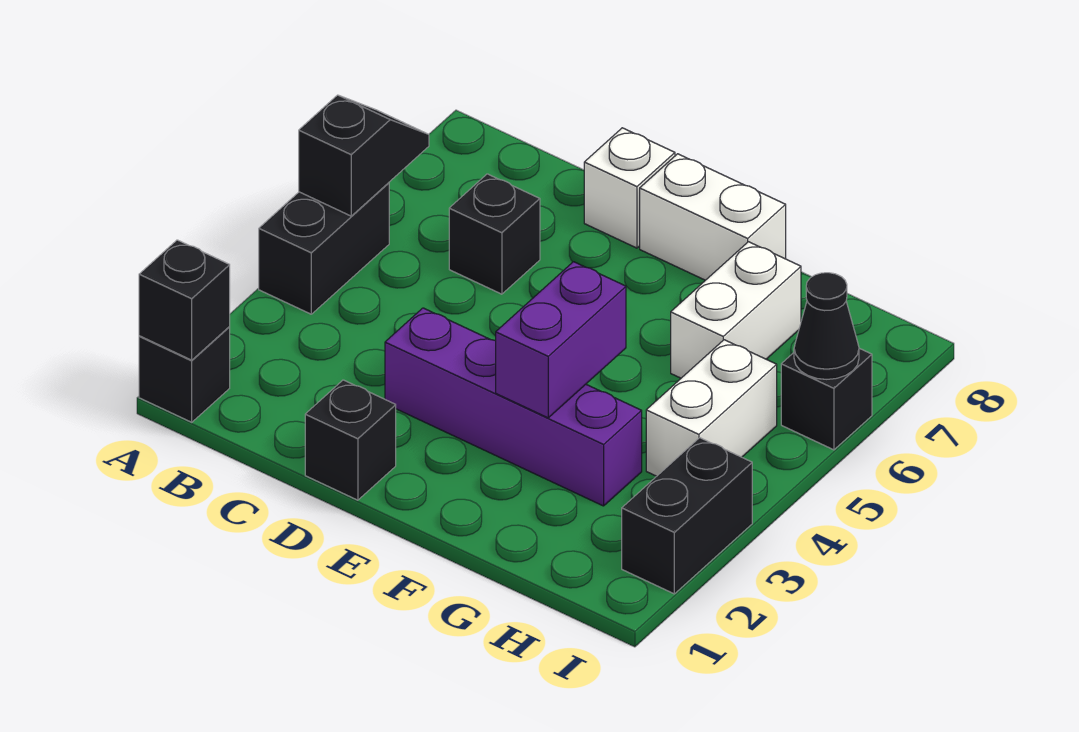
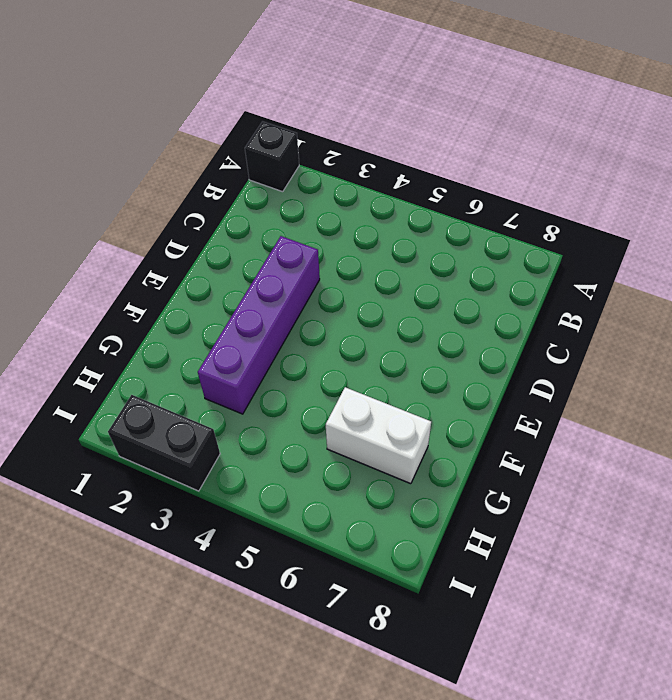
none -> black 1x2 brick [259,183,389,314]
none -> black 1x1 brick [449,174,540,294]
none -> black 1x1 brick [305,380,396,500]

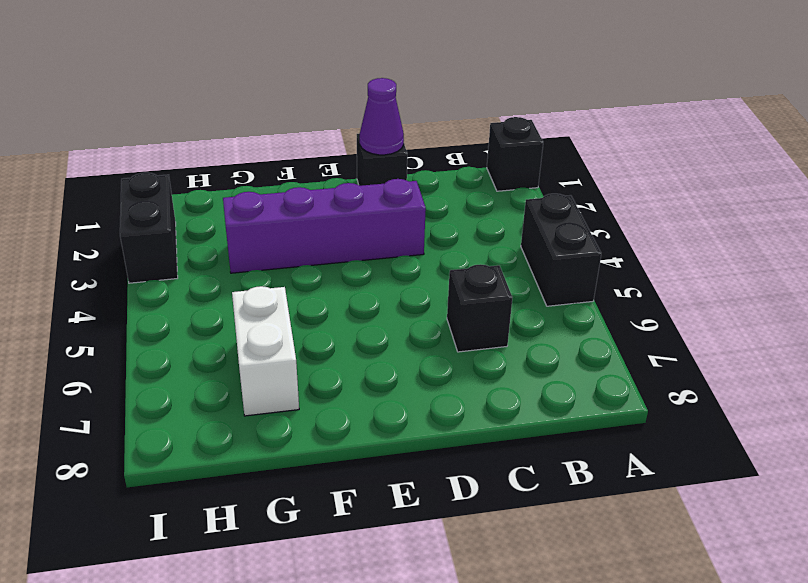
purple 1x1 cone [360,78,404,155] -> none
none -> white 1x1 brick [584,128,675,248]
none -> white 1x2 brick [640,154,786,280]
none -> white 1x2 brick [646,340,777,476]

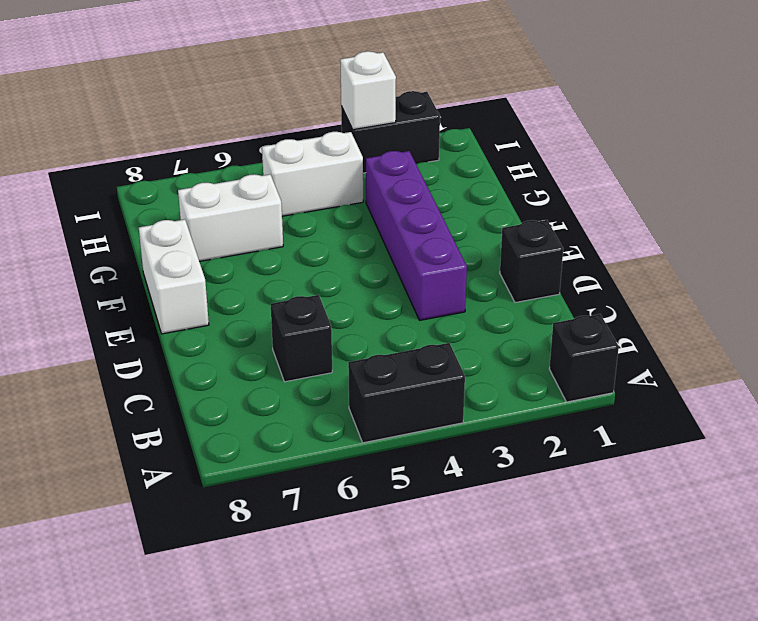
white 1x1 brick [340,51,396,130] -> white 1x1 brick moved to [584,128,675,248]
none -> black 1x1 brick [781,348,872,450]
none -> black 1x1 brick [139,240,230,360]
none -> black 1x2 slope [299,95,429,216]

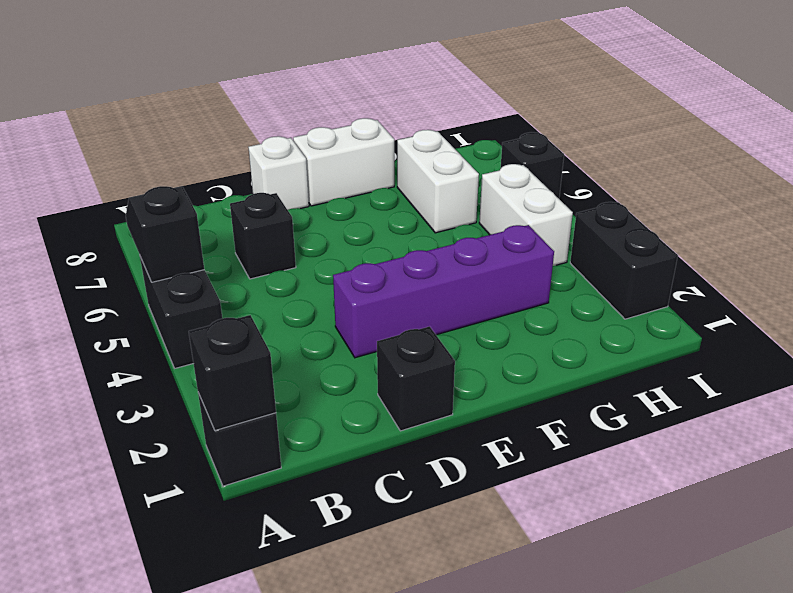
none -> purple 1x2 brick [496,262,626,418]
none -> black 1x1 cone [794,273,859,379]

